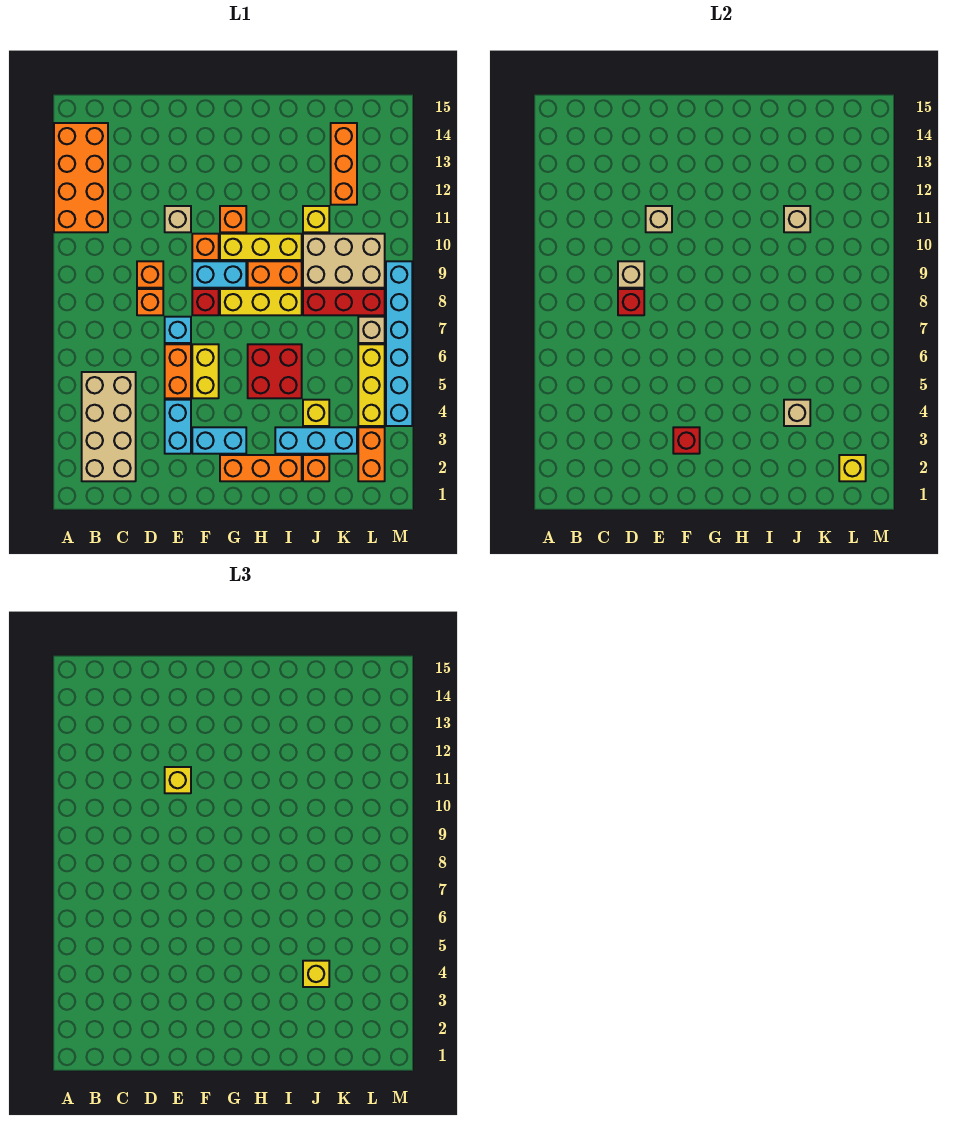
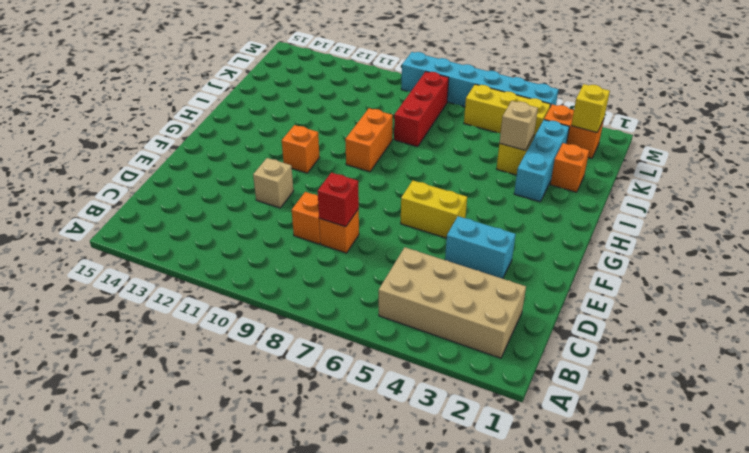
none -> orange 2x4 brick [54,123,108,232]
none -> orange 1x2 brick [165,344,191,398]
none -> cyan 1x1 brick [165,317,191,343]
none -> cyan 1x2 brick [192,427,246,454]

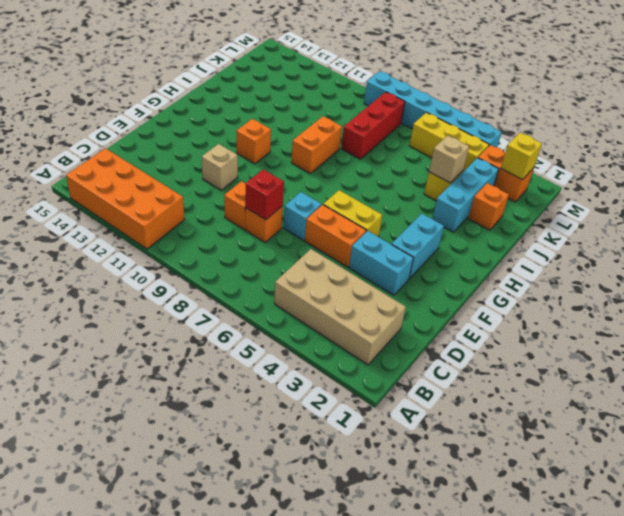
none -> red 1x1 brick [192,289,219,315]
none -> cyan 1x2 brick [192,261,246,288]
none -> orange 1x1 brick [192,234,219,260]
none -> orange 1x3 brick [220,455,302,481]

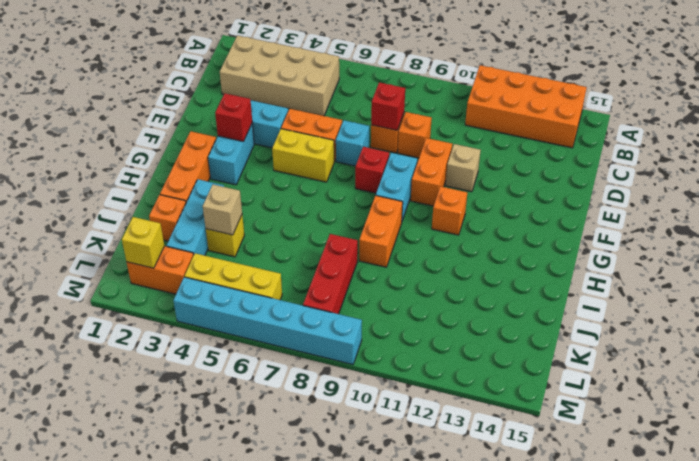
orange 1x2 brick [411,138,452,206] -> orange 1x1 brick [192,234,219,260]
none -> yellow 1x3 brick [220,289,302,315]
none -> yellow 1x3 brick [220,234,302,260]
none -> red 2x2 brick [248,344,302,398]
none -> tan 2x3 brick [303,234,385,288]

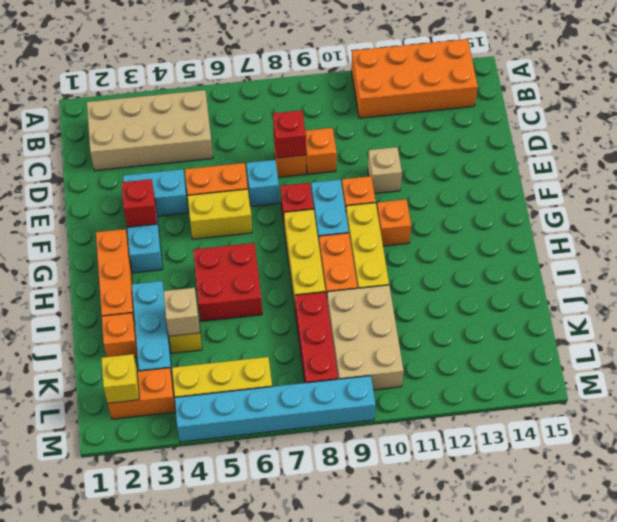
none -> yellow 1x1 brick [303,206,329,232]
none -> orange 1x3 brick [331,123,357,205]
none -> tan 1x1 brick [358,317,385,343]
none -> tan 1x1 brick [618,261,644,288]

